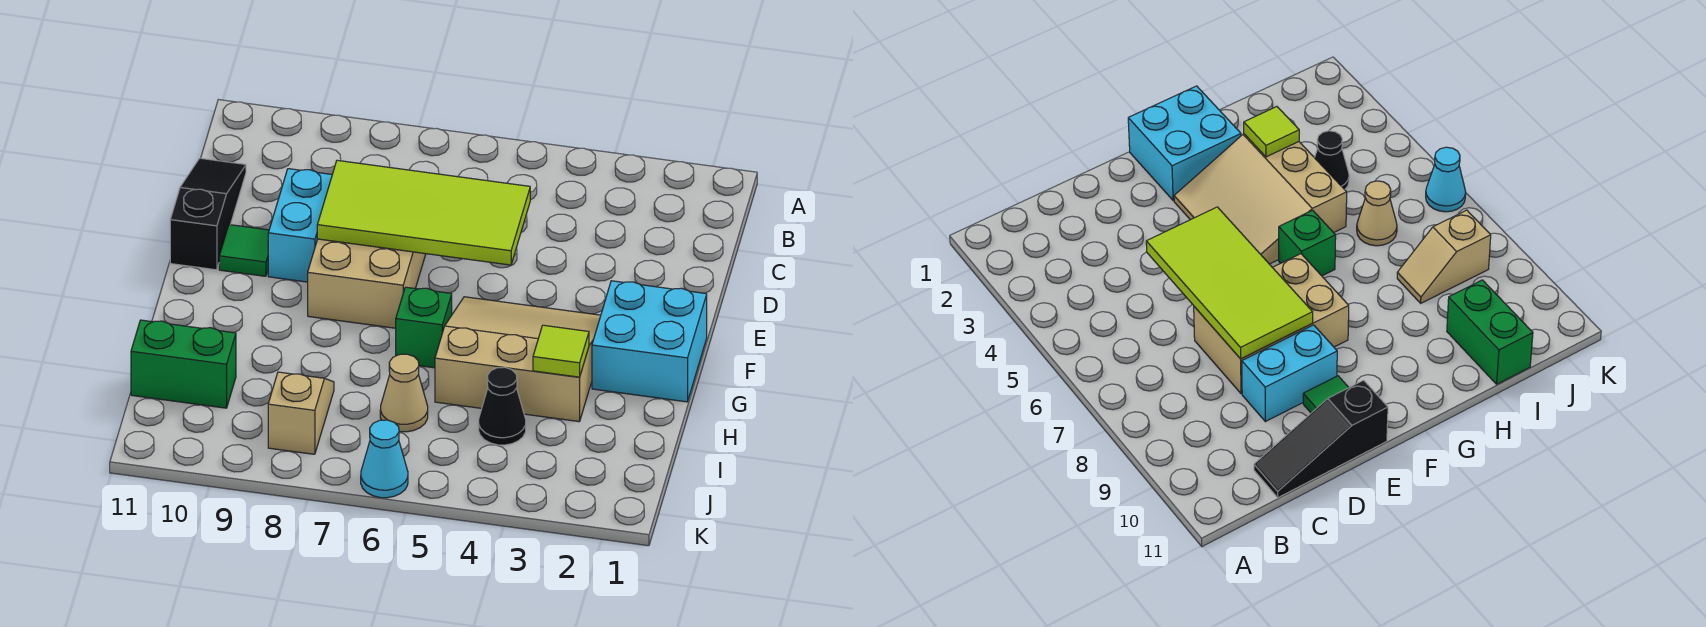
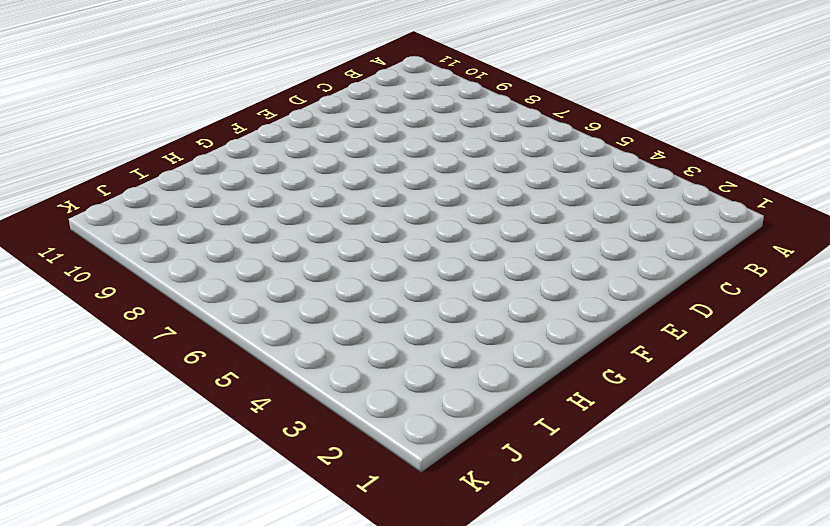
none -> black 1x3 slope [170,158,246,270]
none -> tan 2x3 brick [308,239,426,328]
none -> cyan 1x2 brick [268,169,332,282]

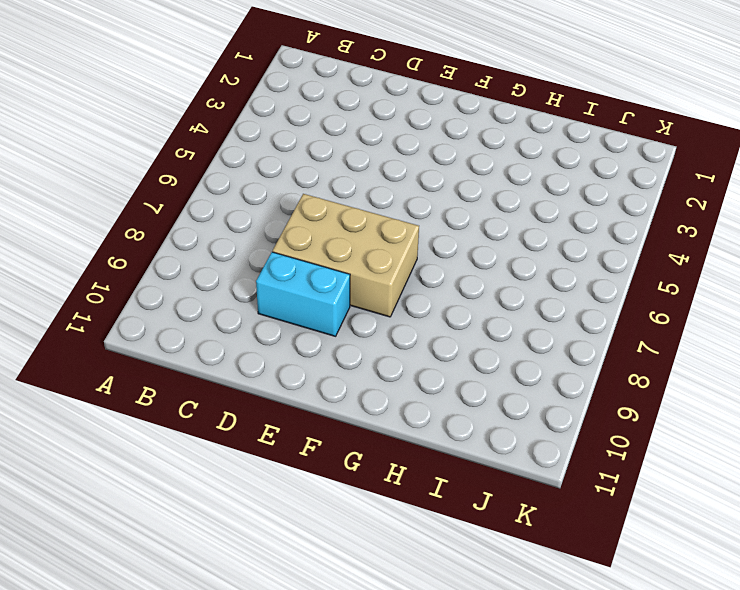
none -> black 1x3 slope [170,158,246,270]
none -> green 1x1 tile [219,225,269,276]
none -> cyan 2x2 brick [592,281,707,402]

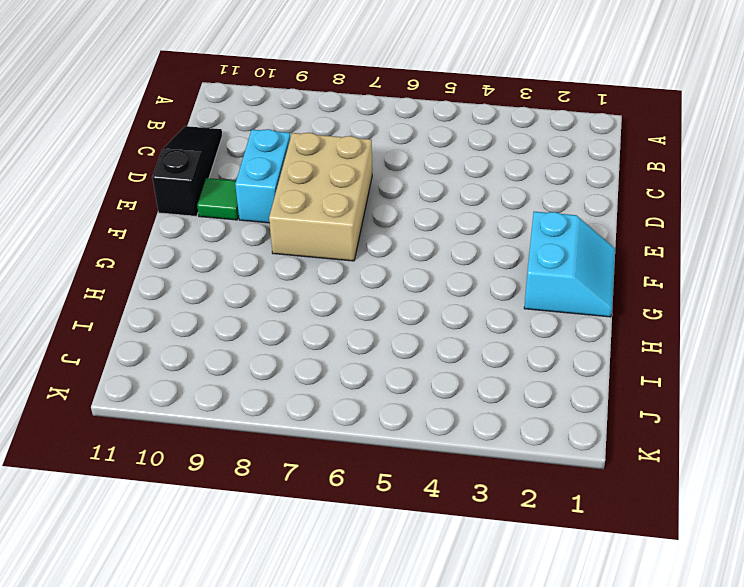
cyan 2x2 slope [524,212,615,317] -> cyan 2x2 brick [592,281,707,402]
none -> tan 3x3 slope [435,297,601,422]
none -> green 1x1 brick [396,287,452,368]
none -> black 1x1 cone [479,367,526,445]

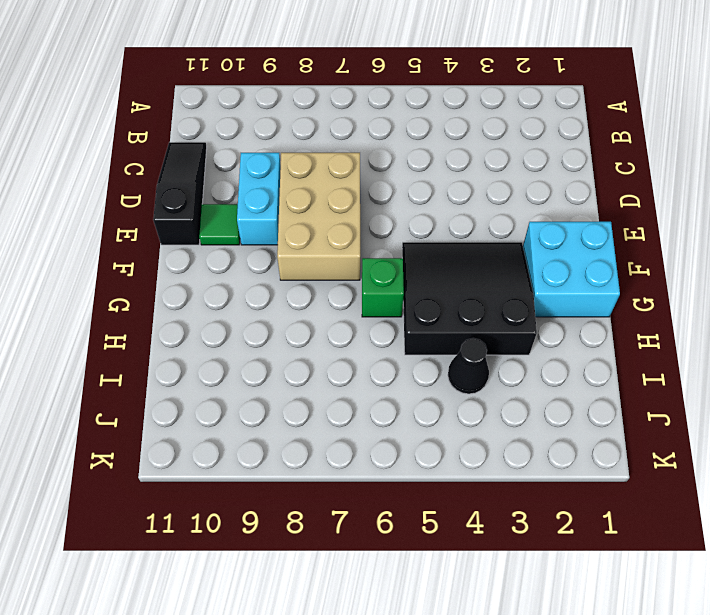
black 3x3 slope [402,242,537,355] -> tan 3x3 slope [435,297,601,422]
none -> tan 1x1 cone [380,354,428,432]
none -> tan 1x2 slope [268,372,334,454]
none -> green 1x2 brick [131,320,236,408]

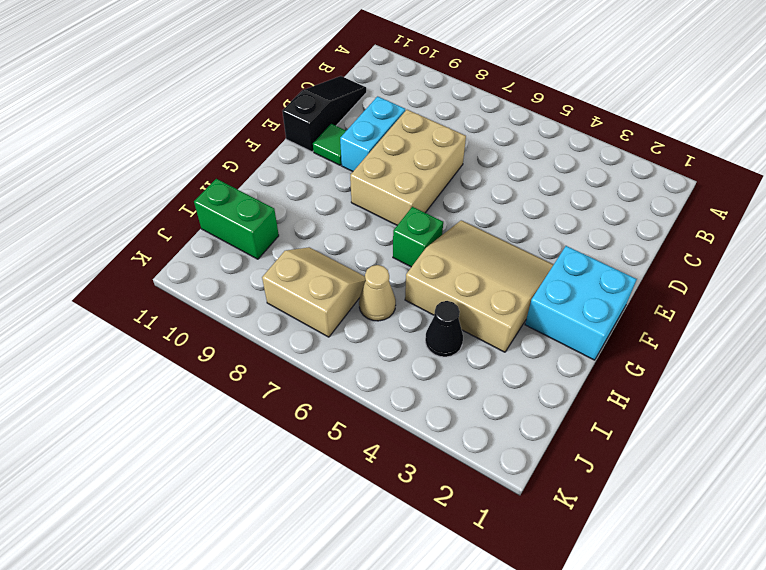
tan 2x2 slope [262,247,365,337] -> tan 1x2 slope [268,372,334,454]
none -> cyan 1x1 cone [361,420,408,498]
none -> lime 2x4 tile [317,160,530,265]
none -> lime 1x1 tile [533,325,589,377]

